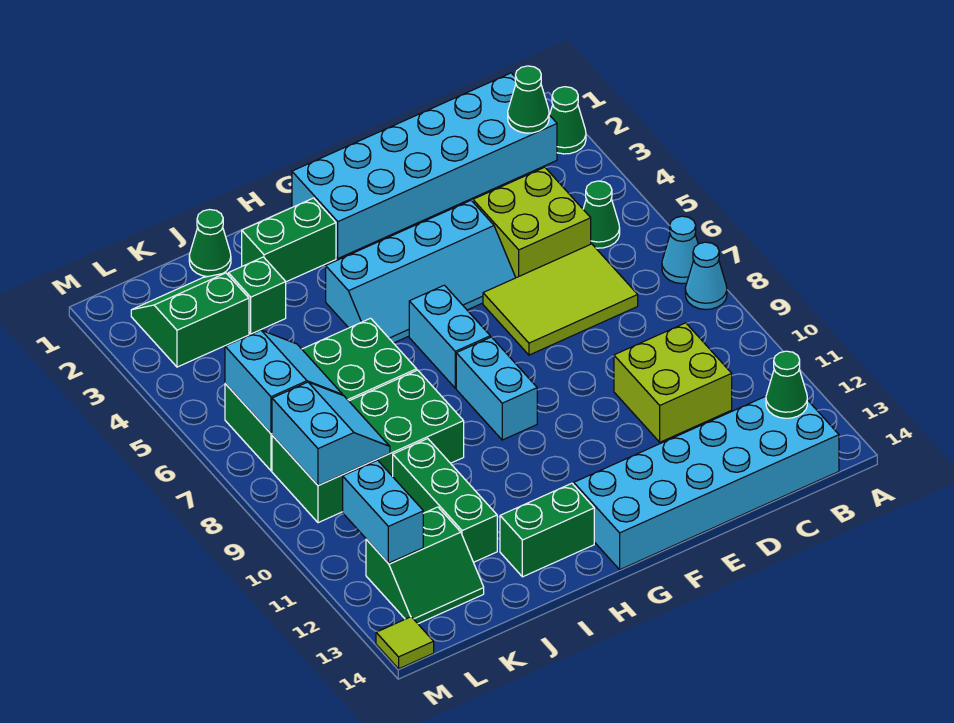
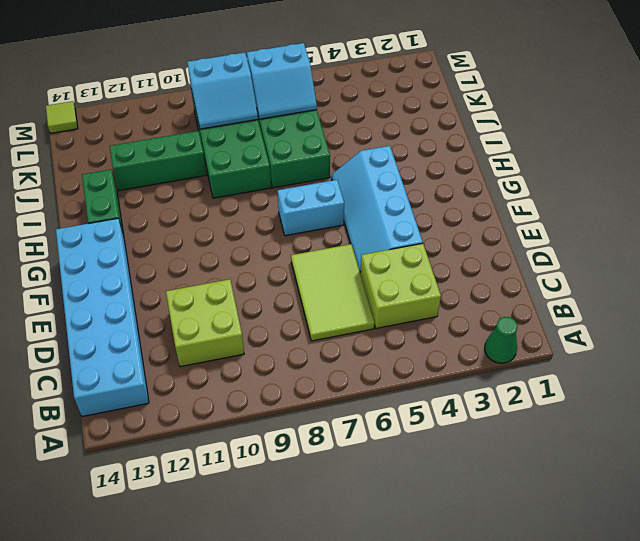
none -> cyan 1x1 cone [662,216,698,284]
none -> cyan 1x1 cone [685,242,727,309]
none -> cyan 2x6 brick [292,73,557,258]

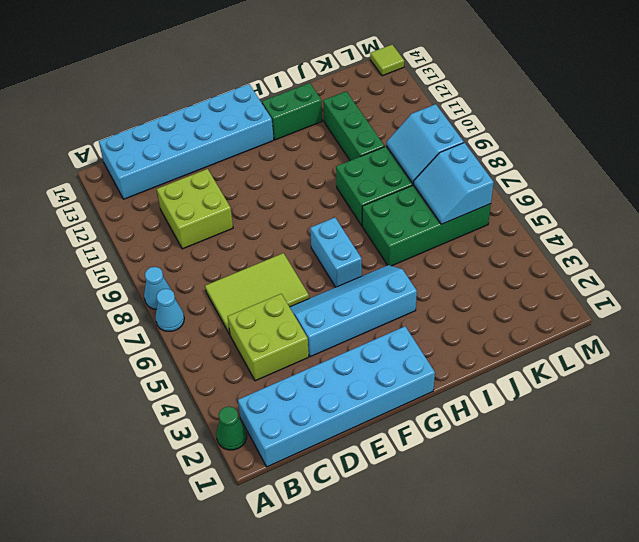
none -> green 1x1 cone [583,181,620,248]
none -> cyan 1x2 brick [456,337,537,440]
none -> green 1x2 brick [242,198,336,282]

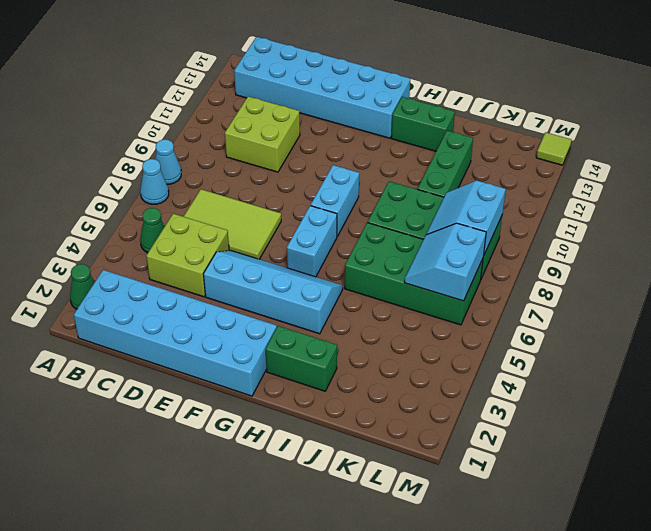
none -> green 1x1 cone [189,210,231,277]
none -> green 1x1 brick [228,257,286,334]
none -> green 2x2 slope [131,273,249,367]

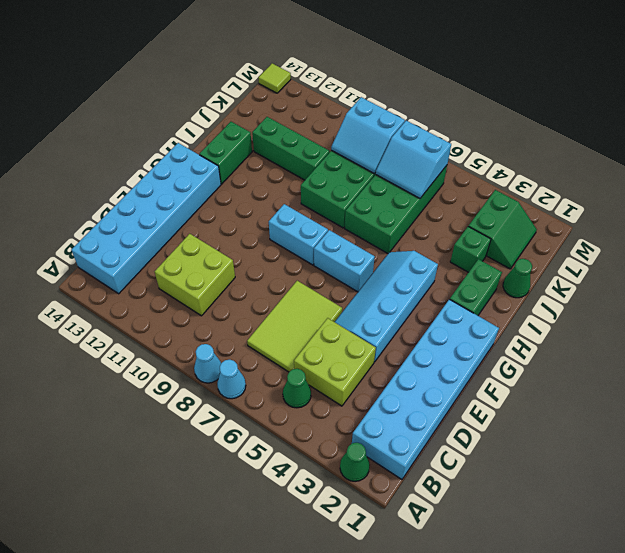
none -> green 2x2 slope [366,507,484,624]
none -> green 1x1 cone [508,66,549,133]
none -> green 1x1 cone [766,351,807,418]

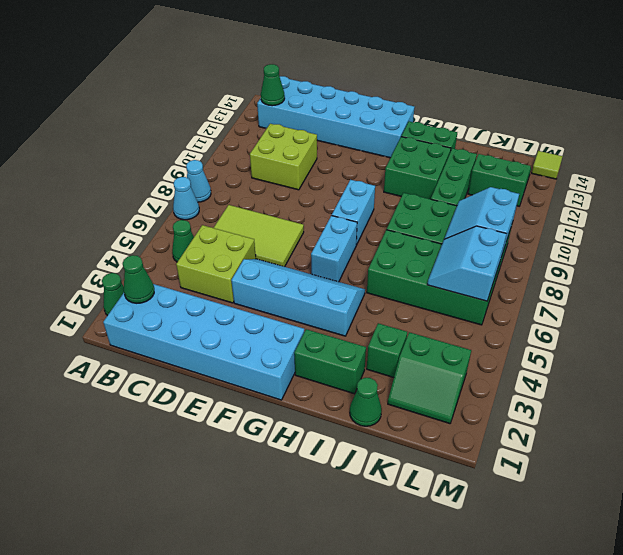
green 2x2 brick [384,137,451,199] -> none
none -> cyan 1x2 brick [343,460,423,563]

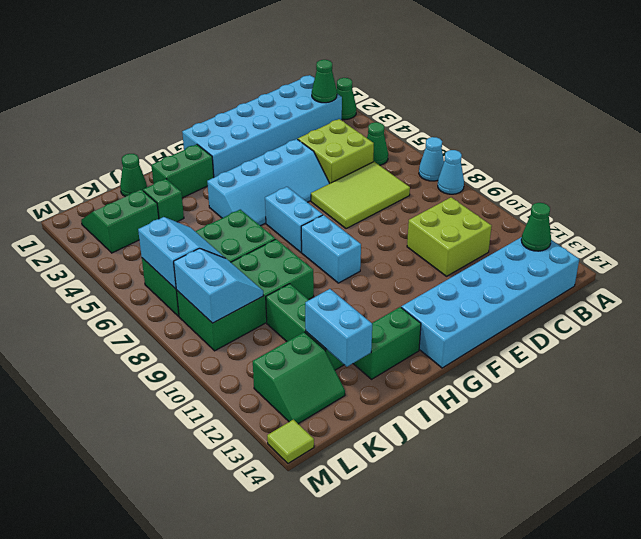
cyan 1x2 brick [305,289,372,367] -> cyan 1x2 brick moved to [343,460,423,563]

